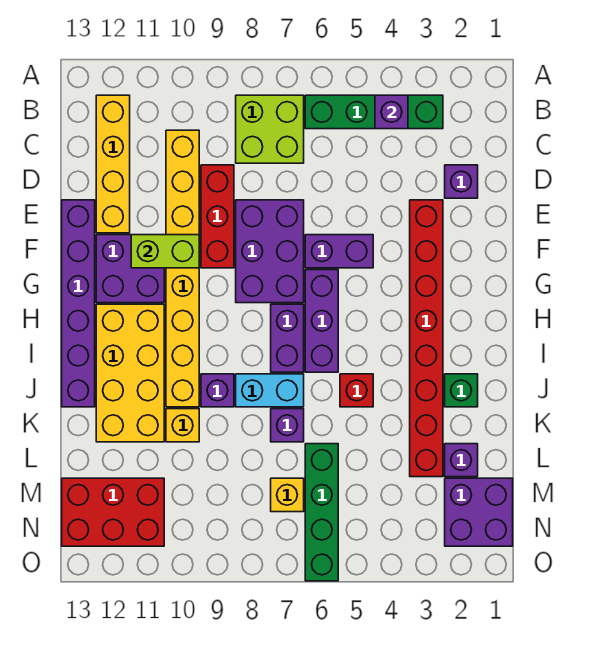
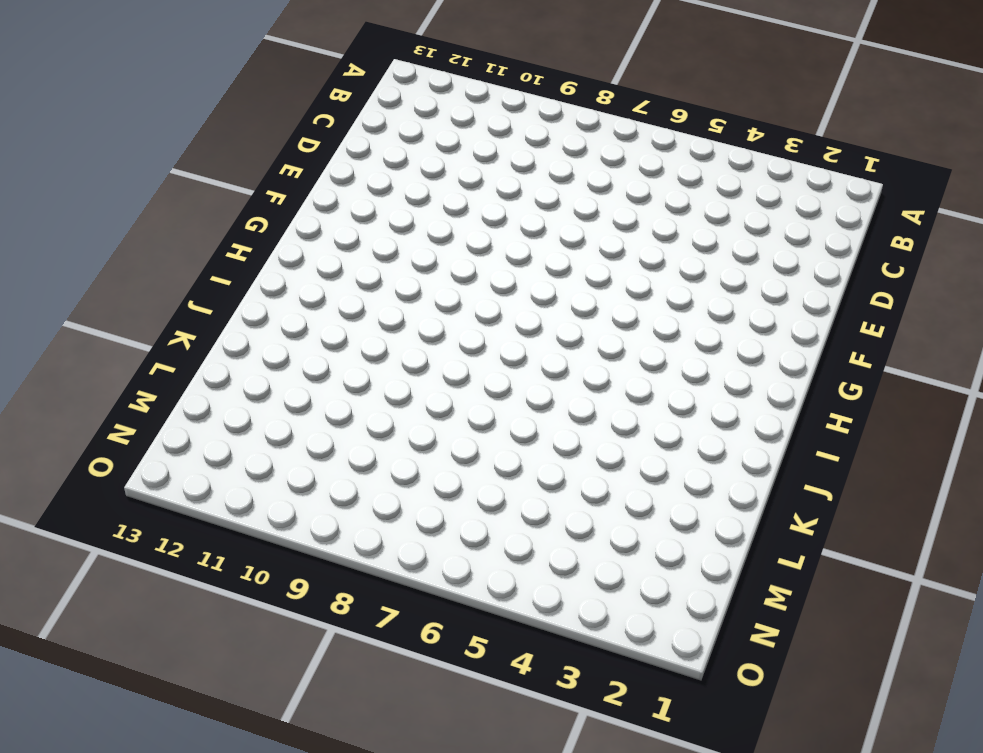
none -> green 1x4 brick [305,95,443,129]
none -> lime 2x2 brick [236,95,304,163]
none -> yellow 1x4 brick [96,95,130,233]

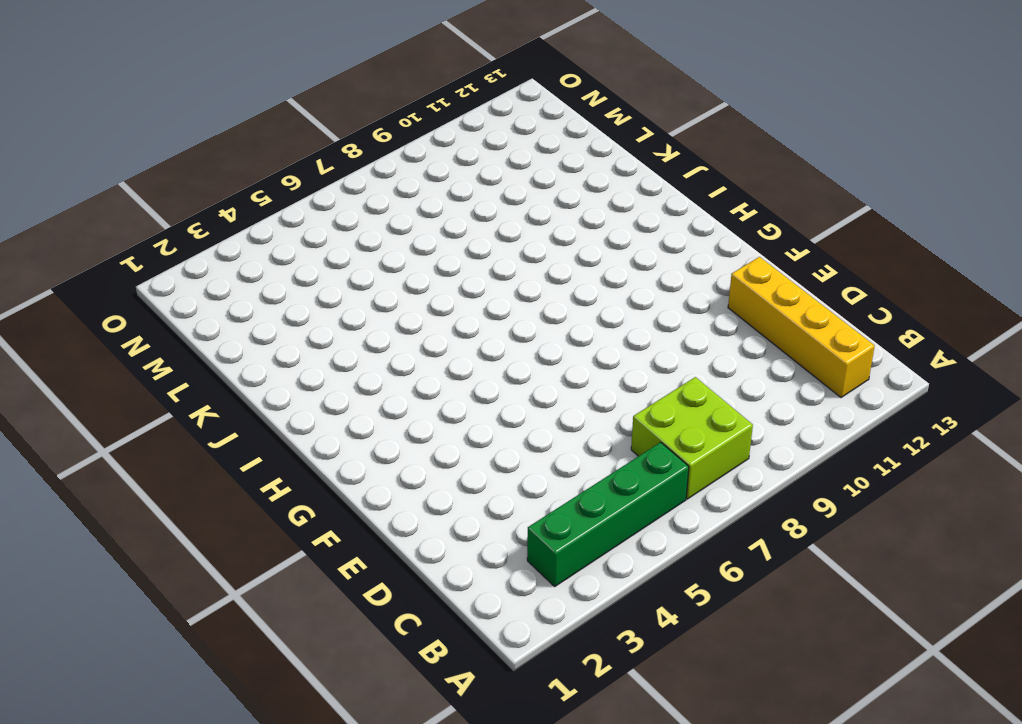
none -> yellow 1x8 brick [166,130,199,407]
none -> purple 1x1 brick [445,165,478,198]
none -> red 1x3 brick [201,165,234,268]

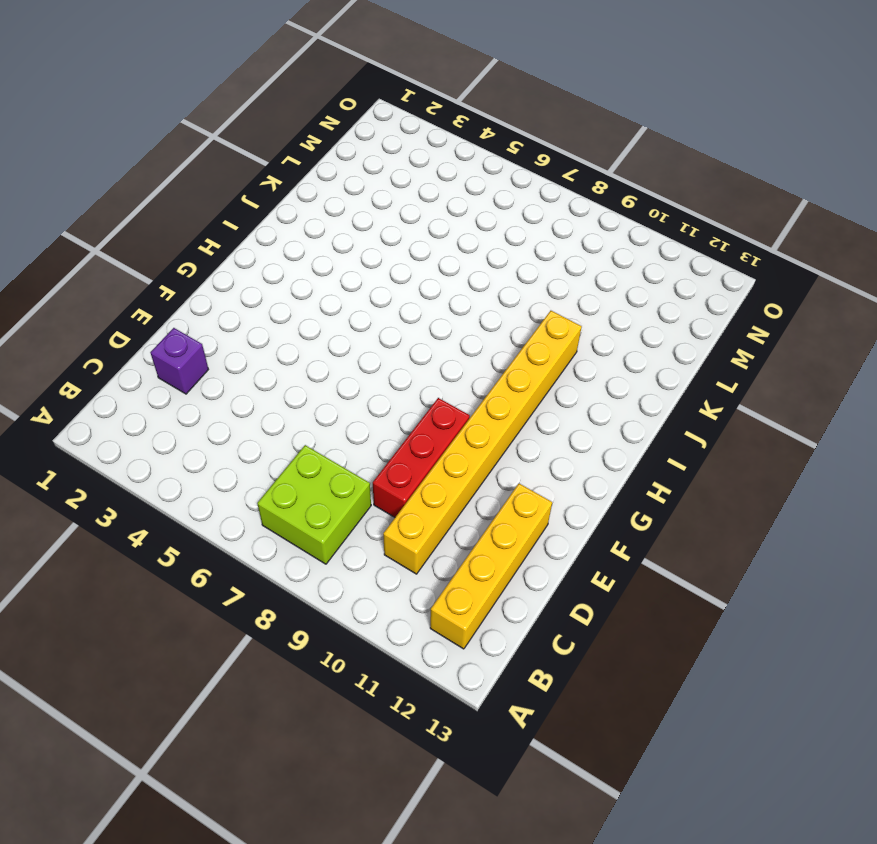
none -> green 1x4 brick [305,95,443,129]
none -> red 1x8 brick [410,200,443,477]
none -> purple 2x3 brick [236,200,304,303]

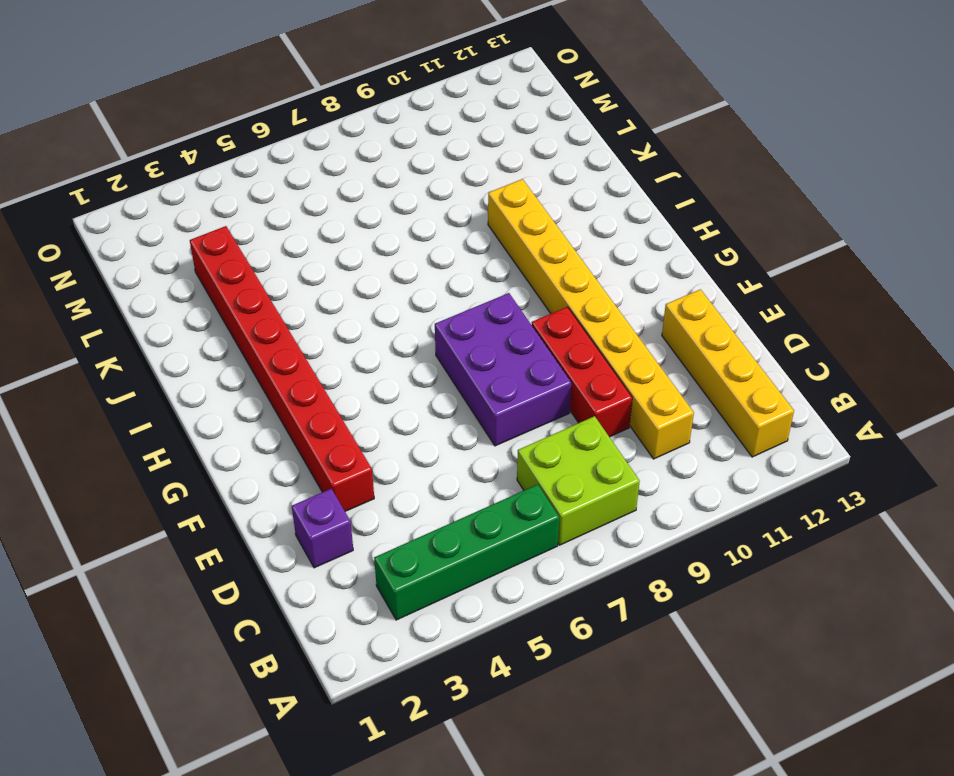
none -> purple 1x6 brick [62,200,95,407]
none -> purple 1x2 brick [305,235,373,268]
none -> purple 2x2 brick [96,235,164,303]

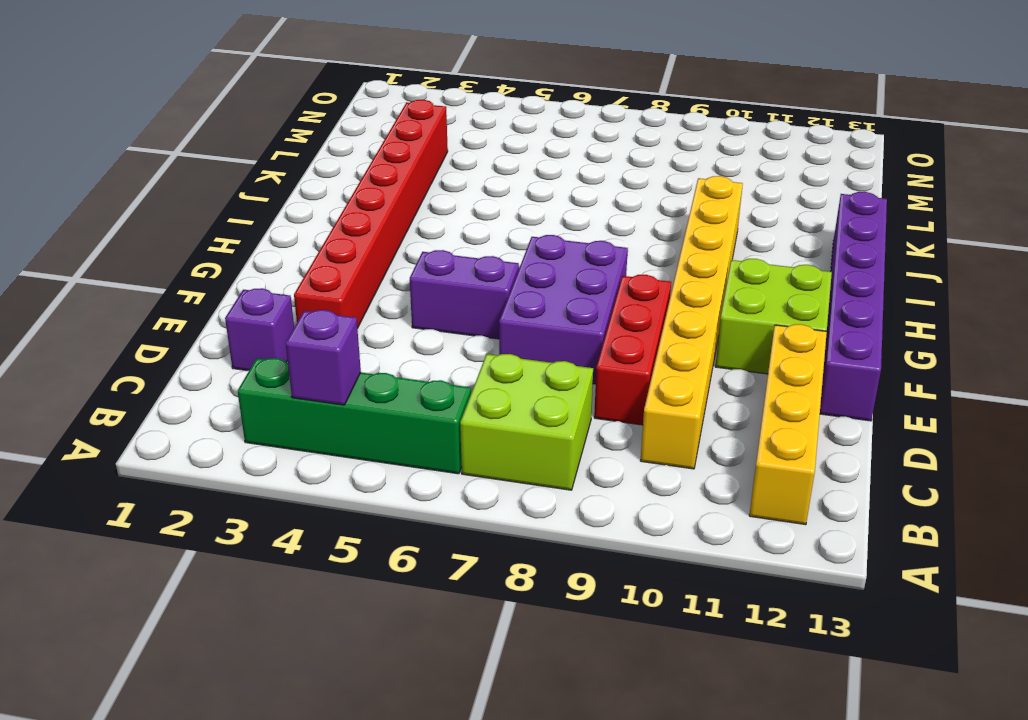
lime 2x2 brick [715,259,832,374] -> purple 2x2 brick [96,235,164,303]
none -> purple 1x3 brick [305,270,338,372]
none -> purple 1x2 brick [271,304,304,372]
none -> yellow 2x4 brick [96,304,164,442]

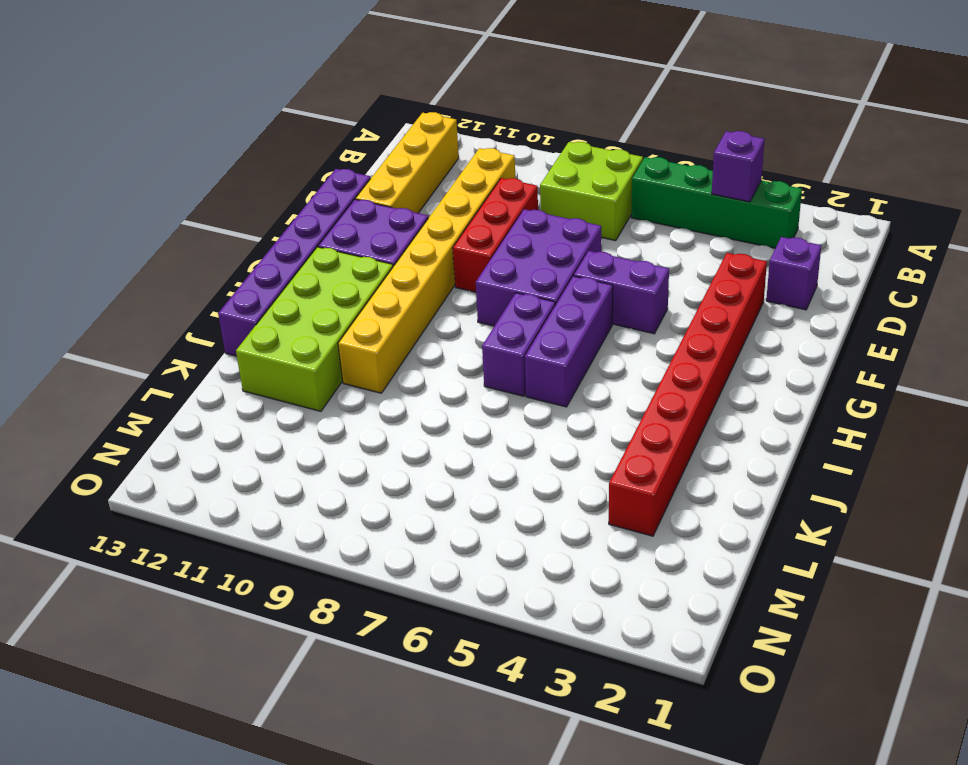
lime 2x4 brick [236,247,393,411] -> yellow 2x4 brick [96,304,164,442]
none -> green 1x1 brick [445,374,478,407]
none -> red 1x1 brick [340,374,373,407]
none -> cyan 1x2 brick [236,374,304,407]

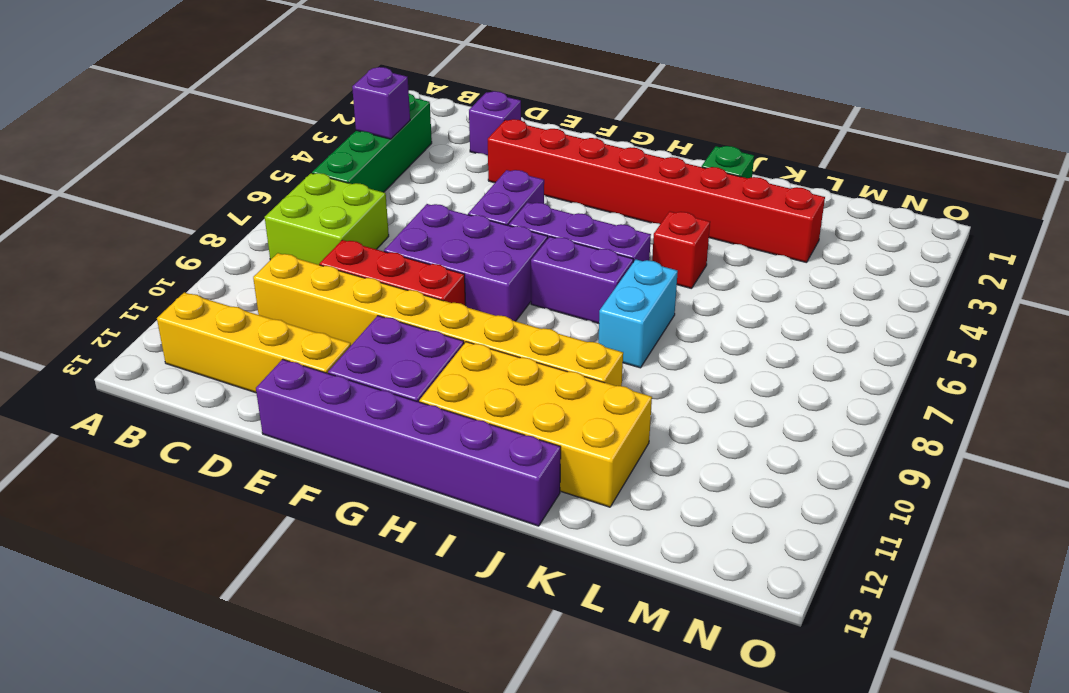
none -> purple 1x1 brick [201,374,234,407]
none -> purple 1x1 brick [271,409,304,442]
none -> yellow 1x1 brick [166,409,199,442]

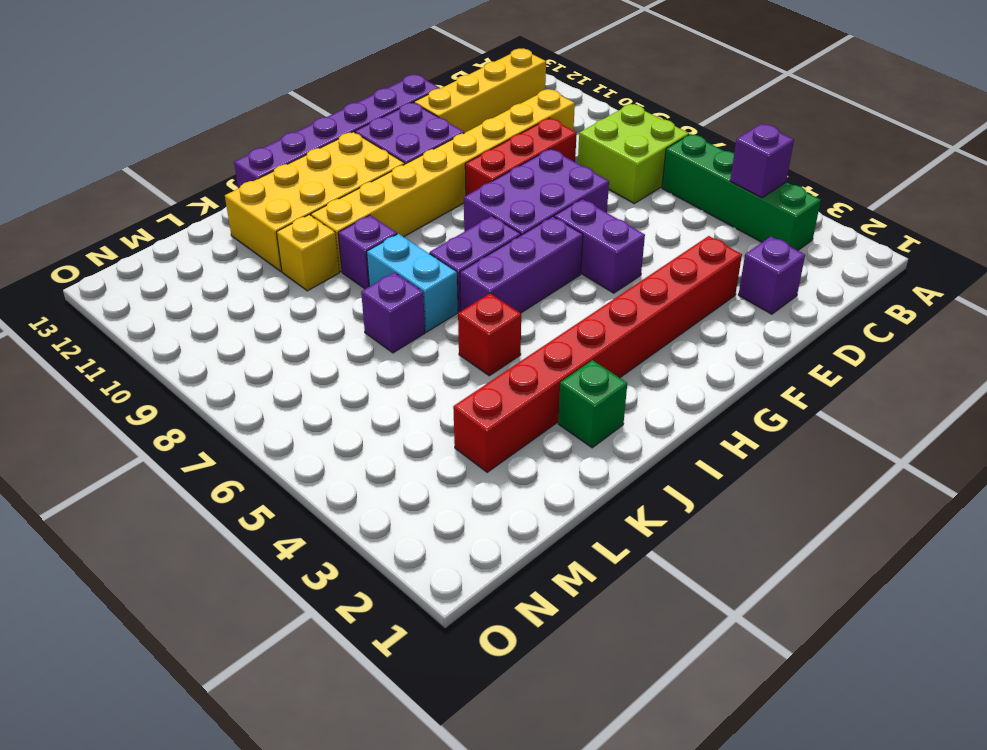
none -> purple 1x1 brick [445,444,478,477]
none -> green 1x4 brick [305,444,338,581]
none -> purple 2x2 brick [445,478,513,546]

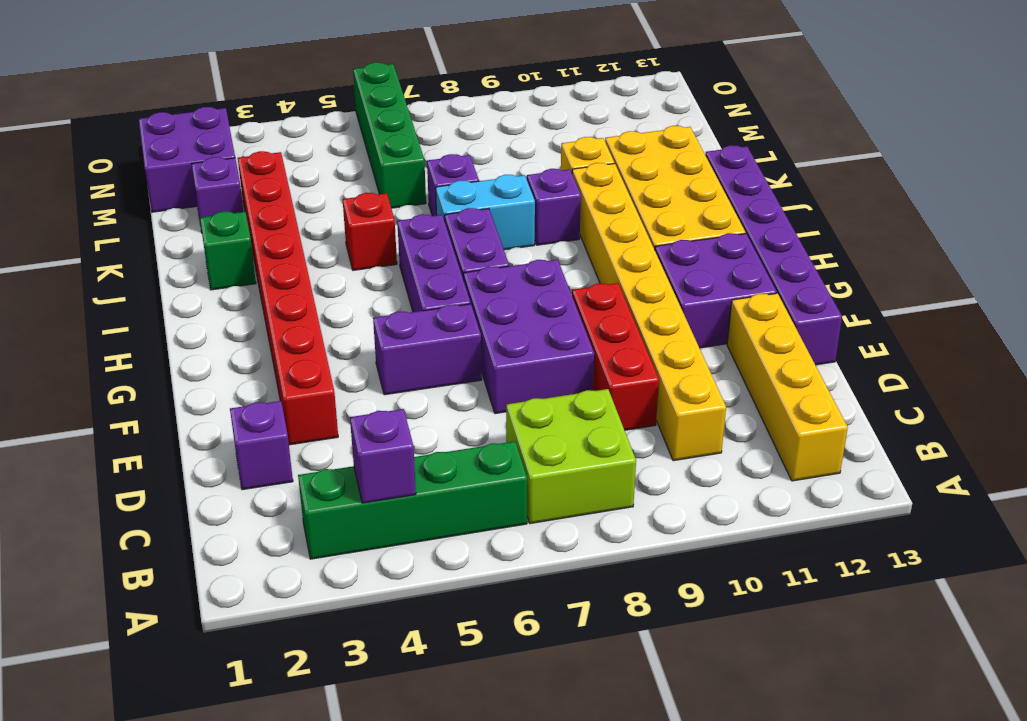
none -> yellow 1x1 brick [271,478,304,512]
none -> red 2x3 brick [62,478,164,546]
none -> lime 1x2 brick [131,235,199,268]

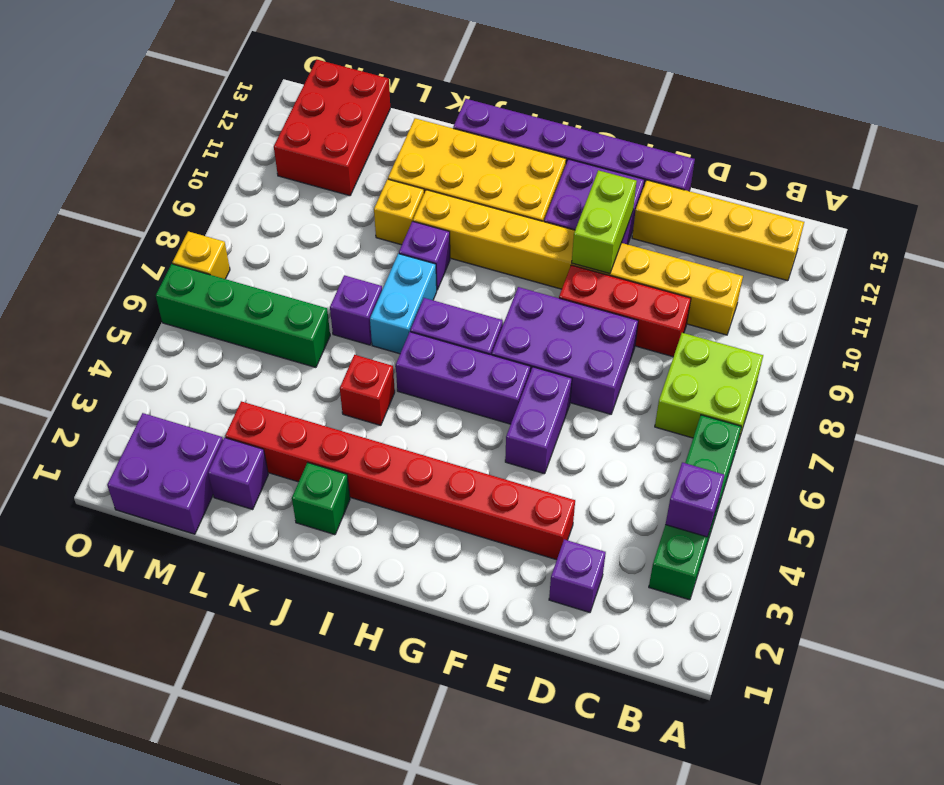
yellow 1x1 brick [172,231,230,279] -> yellow 1x1 brick moved to [271,478,304,512]

